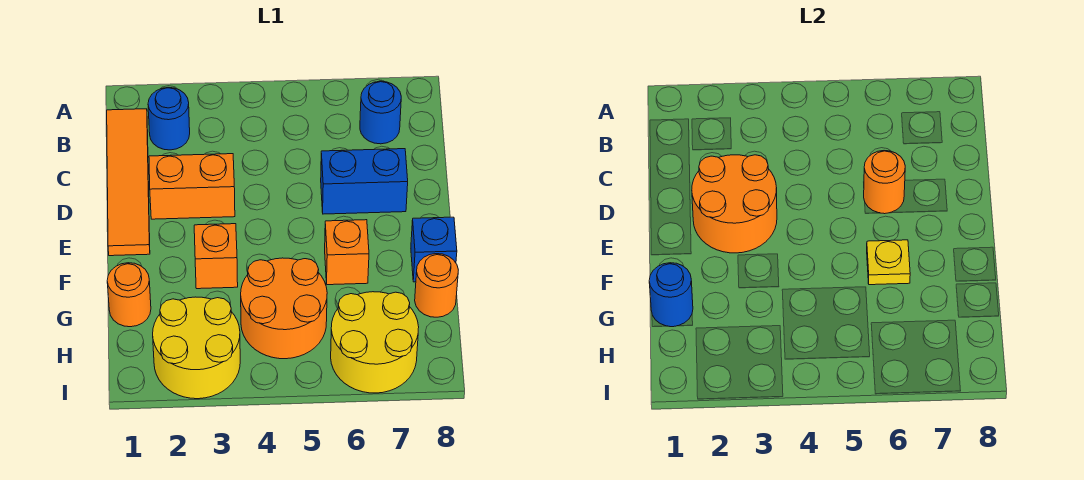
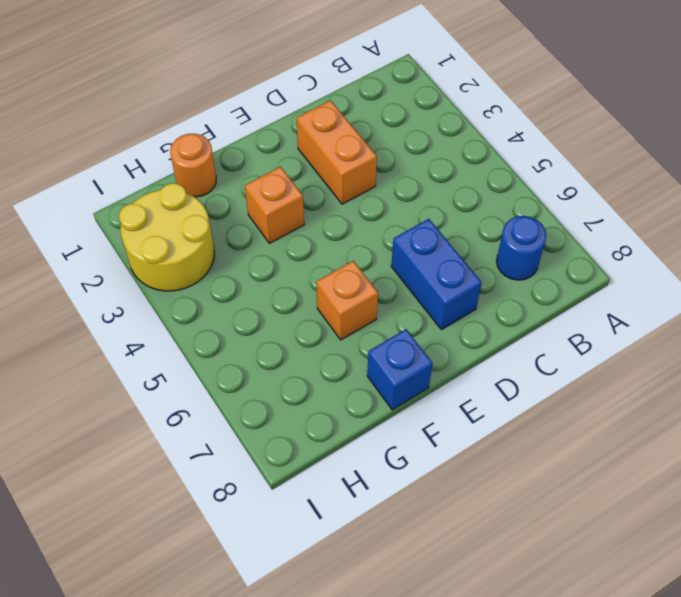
none -> orange 1x4 tile [107,109,150,256]
none -> blue 1x1 round brick [148,87,190,150]
none -> orange 2x2 round brick [241,258,327,359]

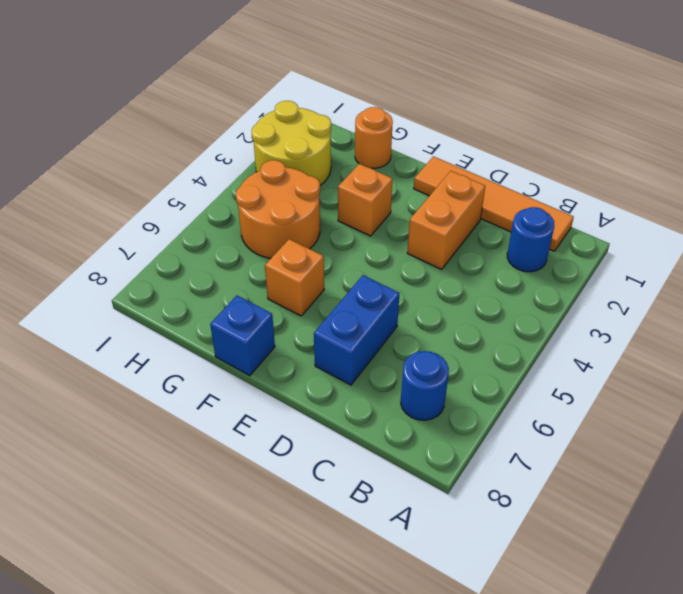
none -> orange 1x1 round brick [415,254,458,317]
none -> yellow 2x2 round brick [331,292,419,393]
none -> orange 2x2 round brick [692,155,777,253]

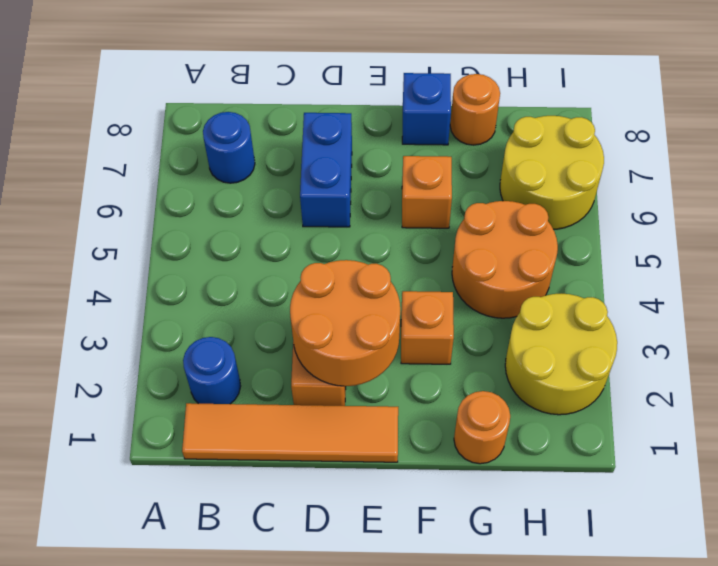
none -> orange 1x1 round brick [864,151,905,214]
none -> yellow 1x1 plate [867,240,910,285]
none -> blue 1x1 round brick [649,263,693,327]

